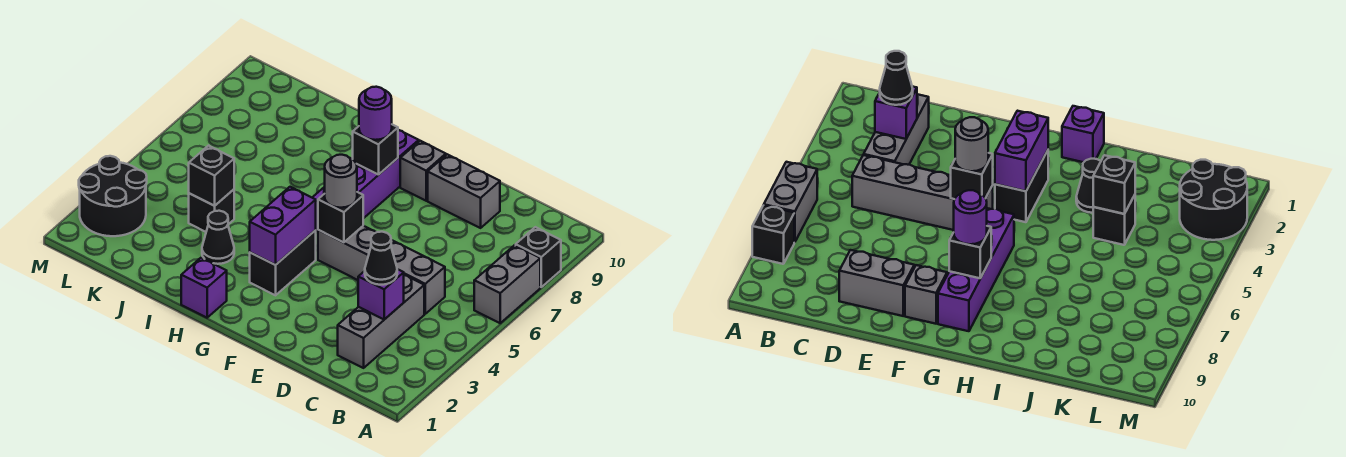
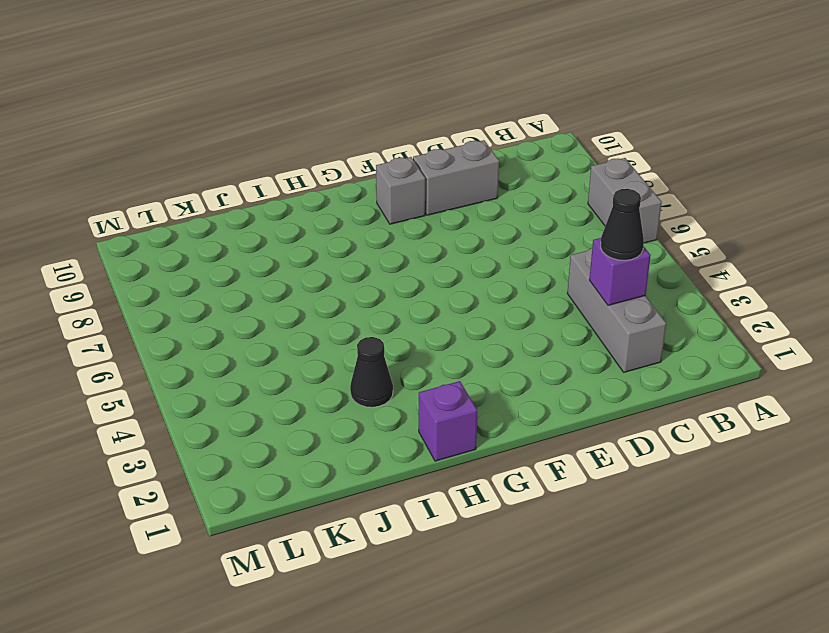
none -> black 1x1 brick [516,227,561,287]
none -> grey 1x4 brick [318,226,445,314]
none -> black 1x2 brick [250,230,316,295]

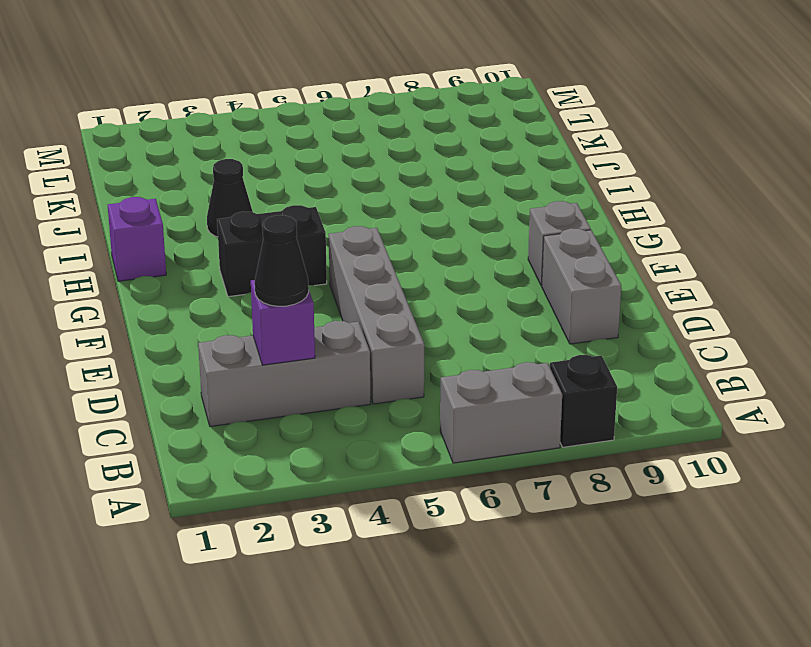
none -> purple 1x4 brick [312,130,419,231]
none -> black 1x1 brick [189,189,234,232]
none -> black 2x2 round brick [79,156,147,236]

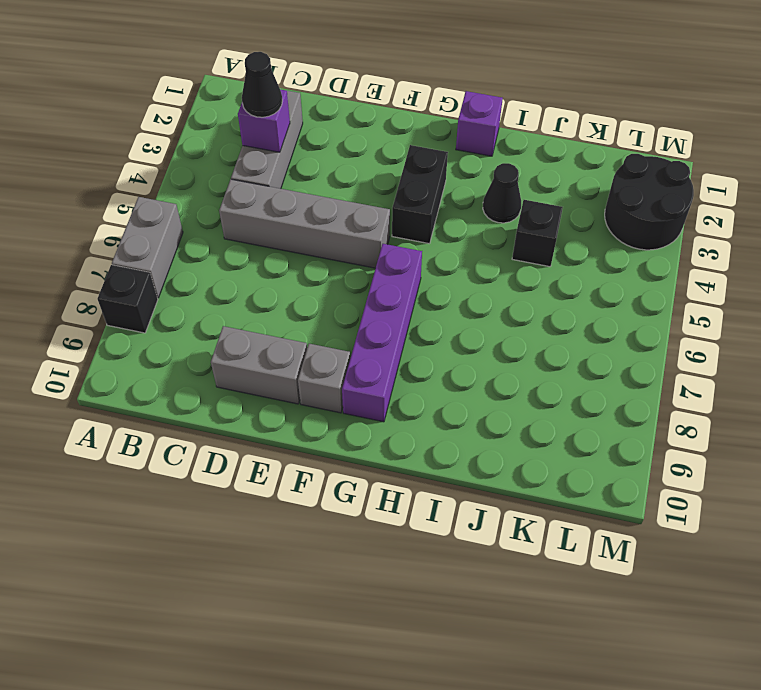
none -> black 1x1 brick [318,192,363,243]
none -> purple 1x2 brick [250,187,316,265]
none -> black 1x1 brick [353,125,398,175]

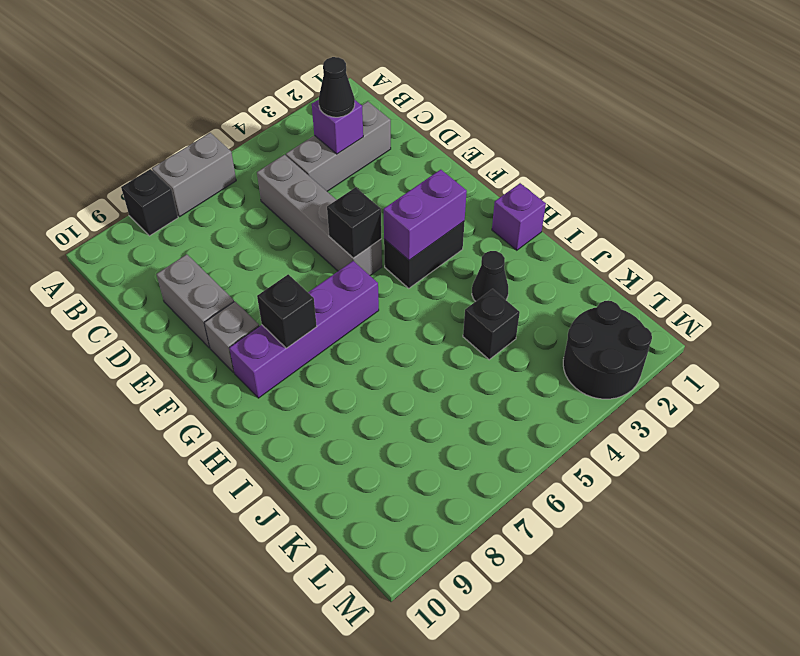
none -> black 1x1 brick [189,146,234,206]
none -> grey 1x1 round brick [325,155,357,208]
none -> purple 1x1 round brick [359,87,392,140]

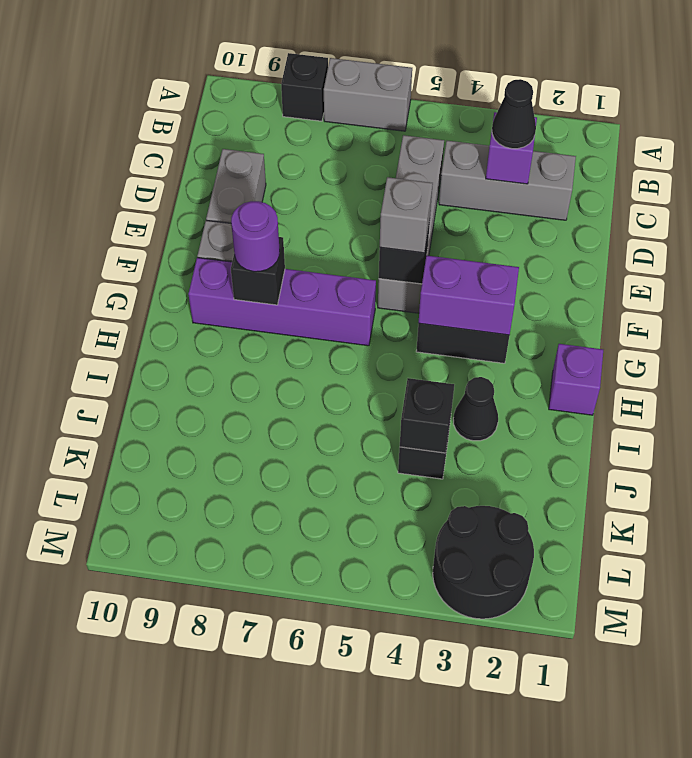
grey 1x1 brick [380,177,433,253] -> grey 1x1 round brick [325,155,357,208]

